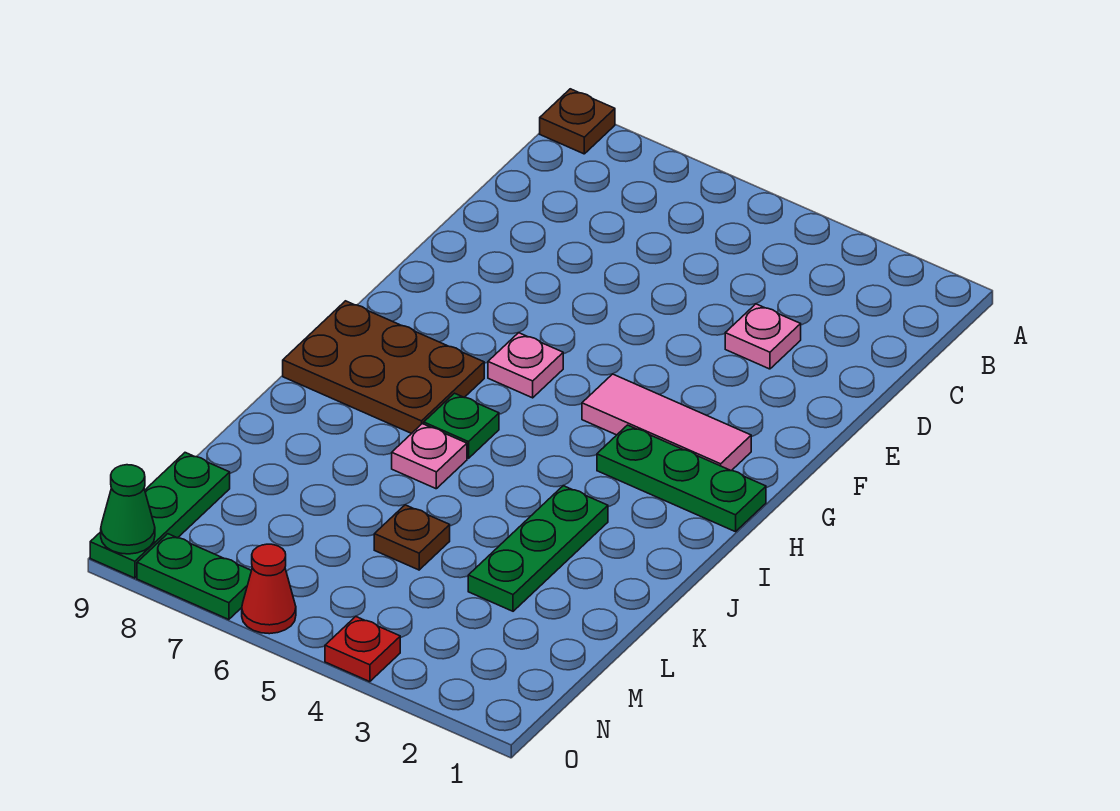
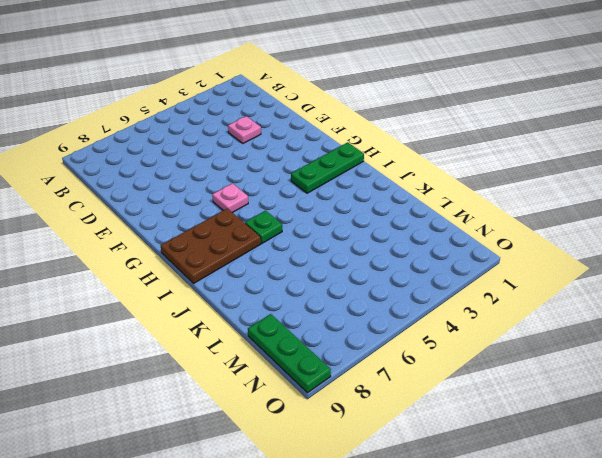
none -> brown 1x1 plate [540,89,615,154]
none -> pink 1x3 tile [582,374,751,471]
none -> green 1x3 plate [468,486,608,611]

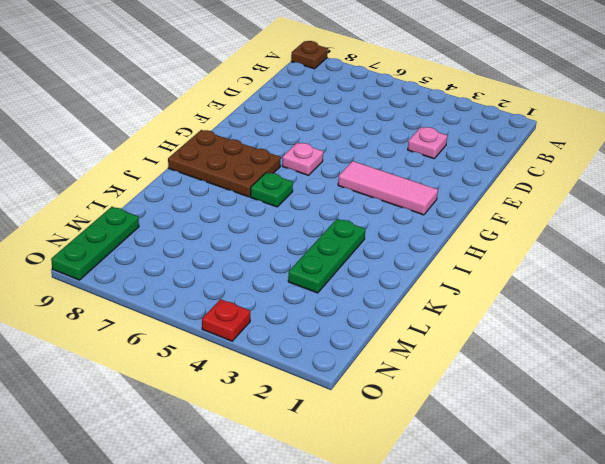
none -> green 1x3 plate [597,425,766,532]
none -> pink 1x1 plate [392,424,467,489]
none -> brown 1x1 plate [374,505,450,570]

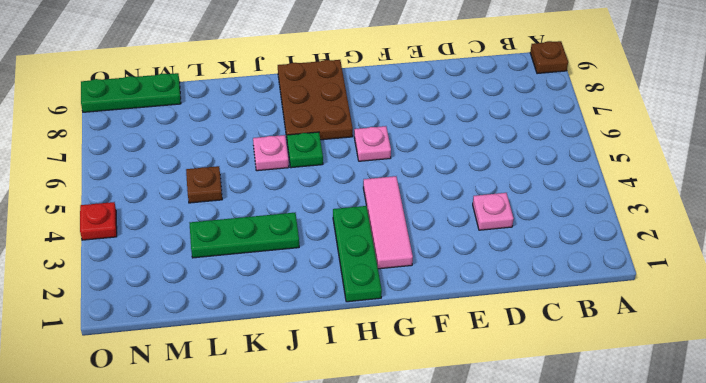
none -> red 1x1 cone [242,544,296,634]
none -> green 1x2 plate [137,534,252,620]
none -> green 1x1 cone [101,465,155,554]

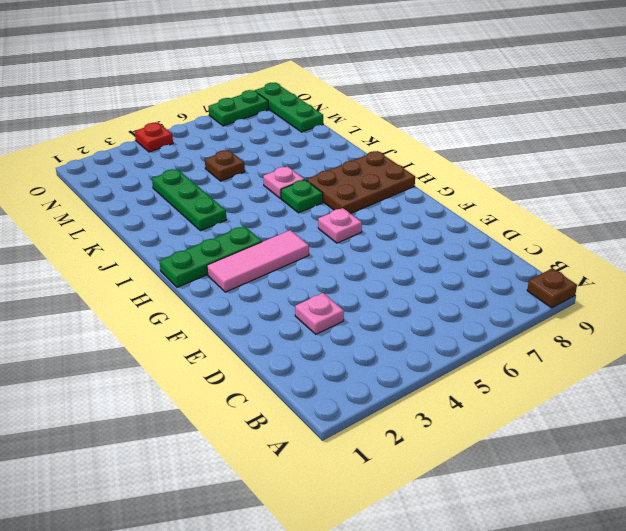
none -> red 1x1 cone [242,544,296,634]
none -> green 1x1 cone [101,465,155,554]

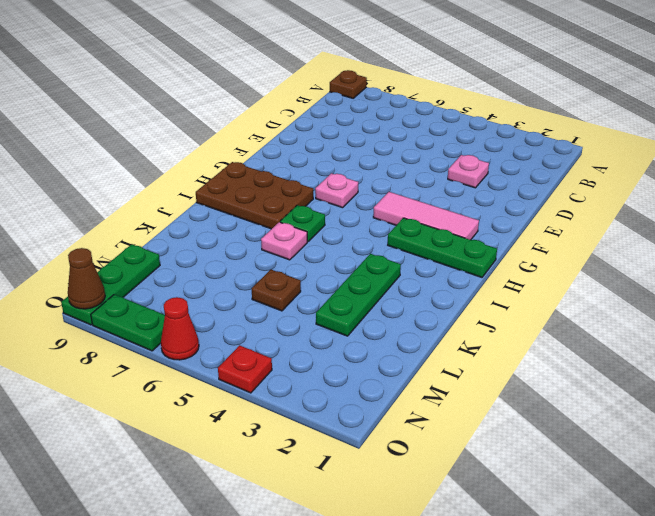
brown 1x1 cone [68,248,105,309] -> green 1x1 cone [101,465,155,554]

